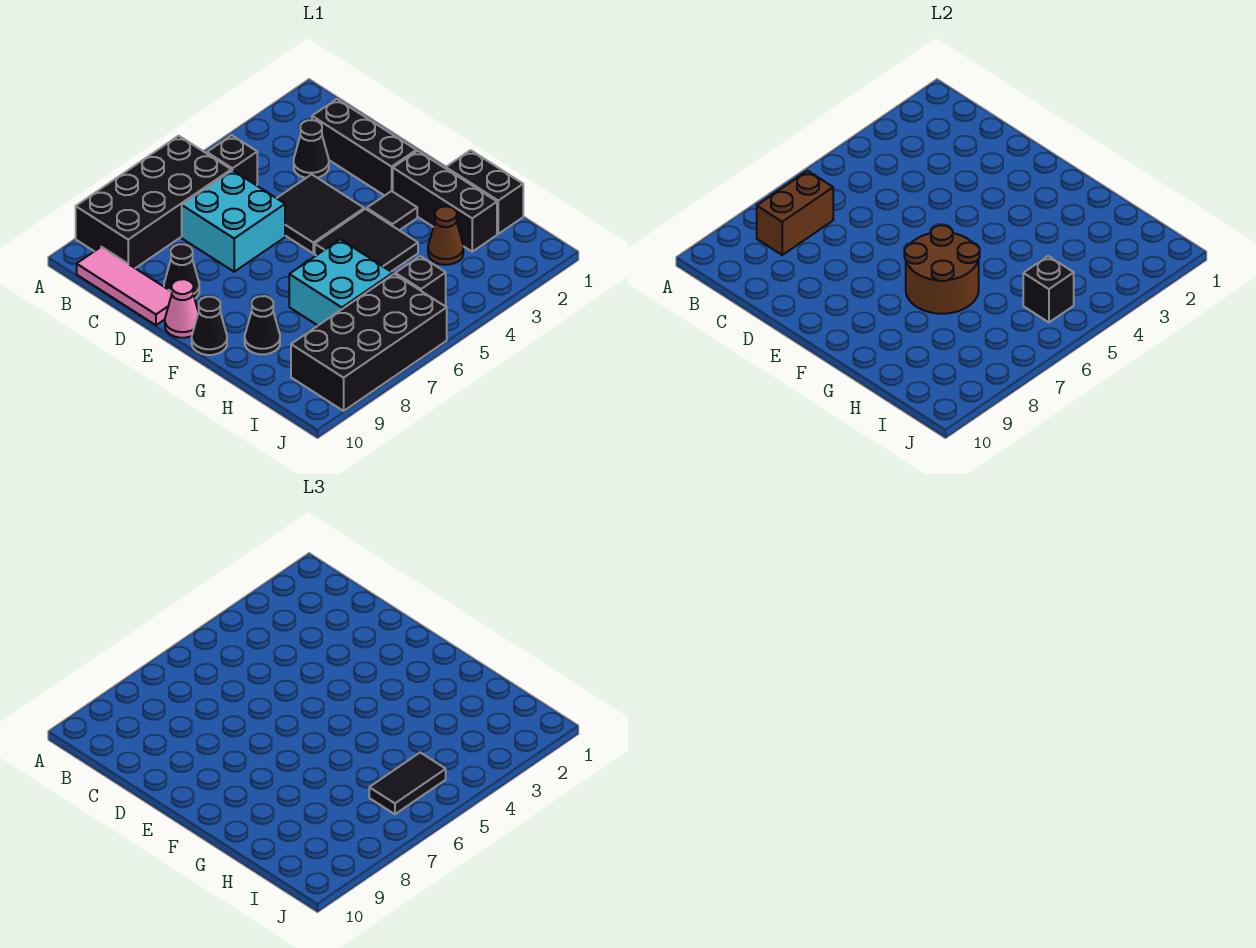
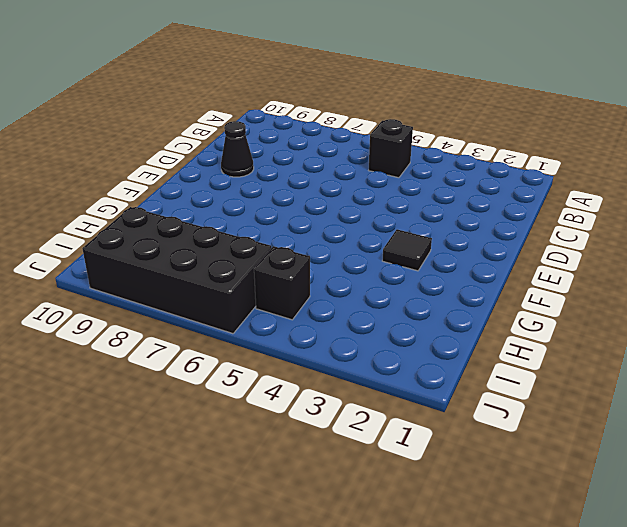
none -> black 2x4 brick [76,136,231,268]
none -> pink 1x3 tile [77,247,172,325]
none -> black 1x3 brick [312,99,416,196]

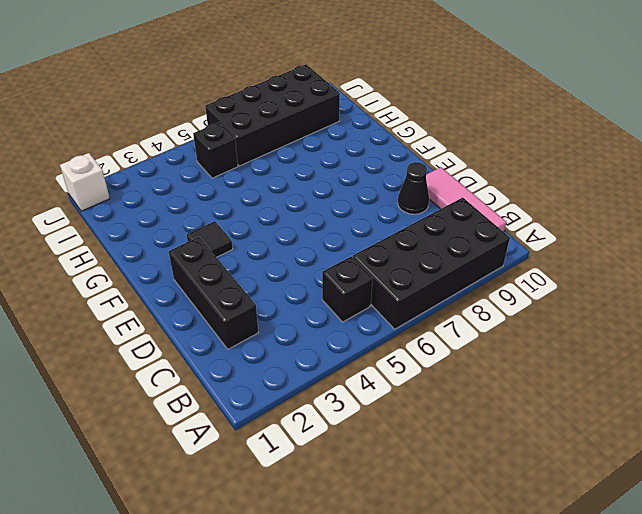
white 1x1 brick [60,153,110,211] -> none
none -> black 1x1 cone [294,120,329,178]
none -> cyan 2x2 brick [182,170,285,272]
none -> black 2x2 tile [277,174,364,253]

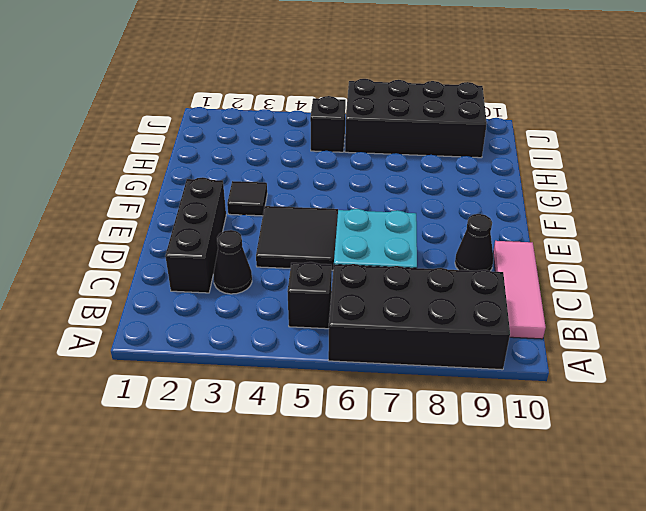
none -> pink 1x1 cone [165,279,198,338]
none -> black 1x3 brick [393,151,497,252]
none -> black 2x2 tile [315,209,418,271]

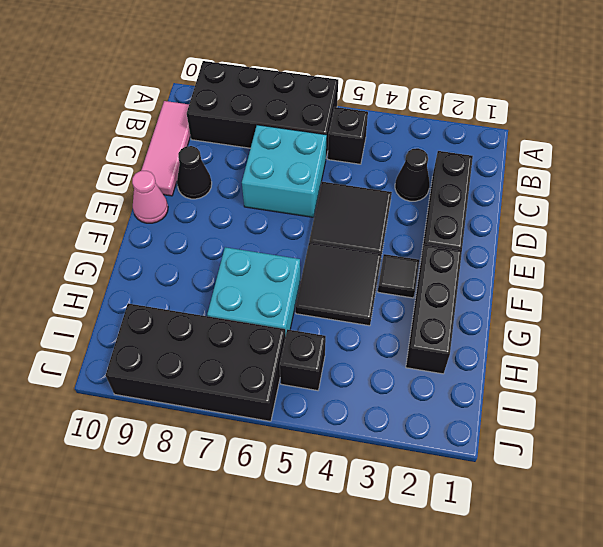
none -> black 1x1 cone [192,297,227,355]
none -> black 1x2 brick [446,150,523,234]
none -> black 1x1 cone [245,296,280,354]

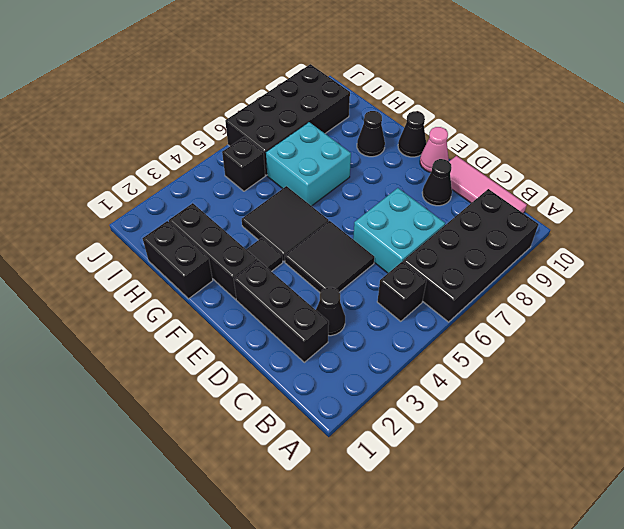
none -> brown 1x1 cone [428,207,463,265]
none -> brown 1x2 brick [757,171,833,255]
none -> brown 2x2 round brick [905,225,980,314]

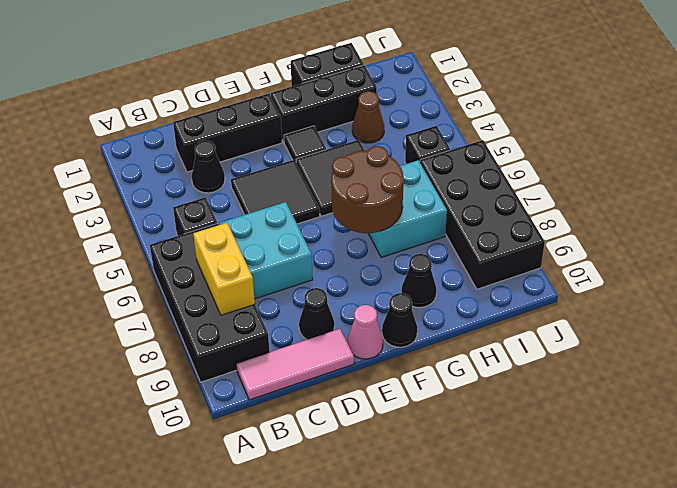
yellow 1x2 brick [193,223,255,315] -> brown 1x2 brick [757,171,833,255]
none -> black 1x1 brick [1023,256,1074,322]
none -> black 1x2 tile [369,753,446,814]

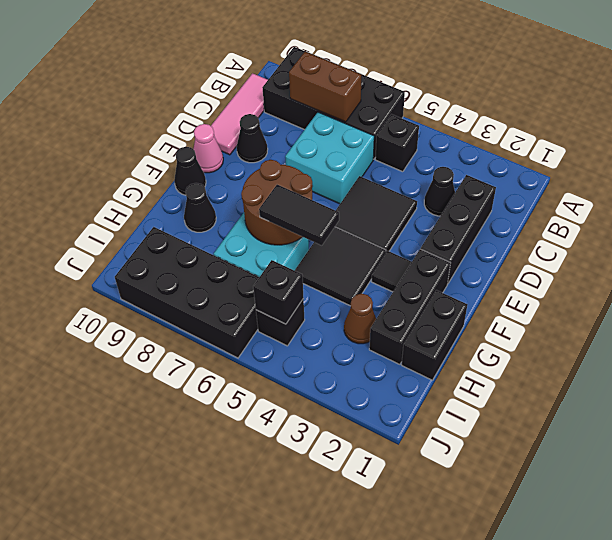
black 1x2 tile [259,185,339,245] -> black 1x2 tile moved to [369,753,446,814]

